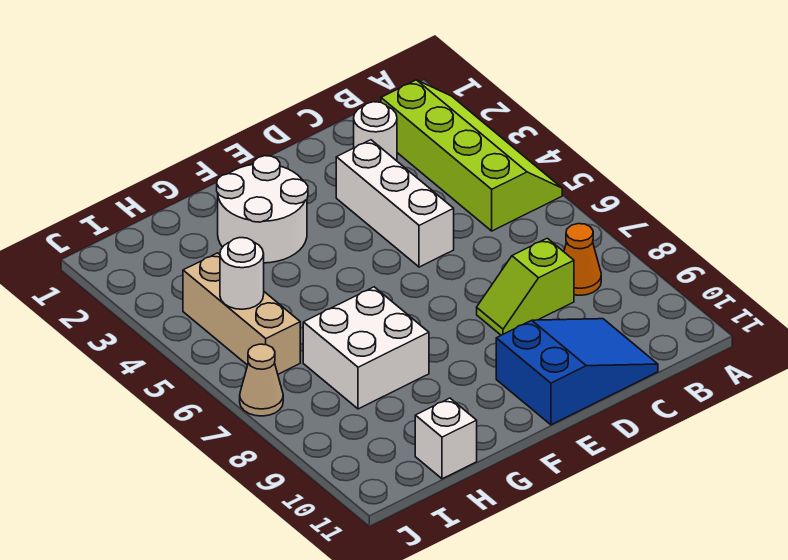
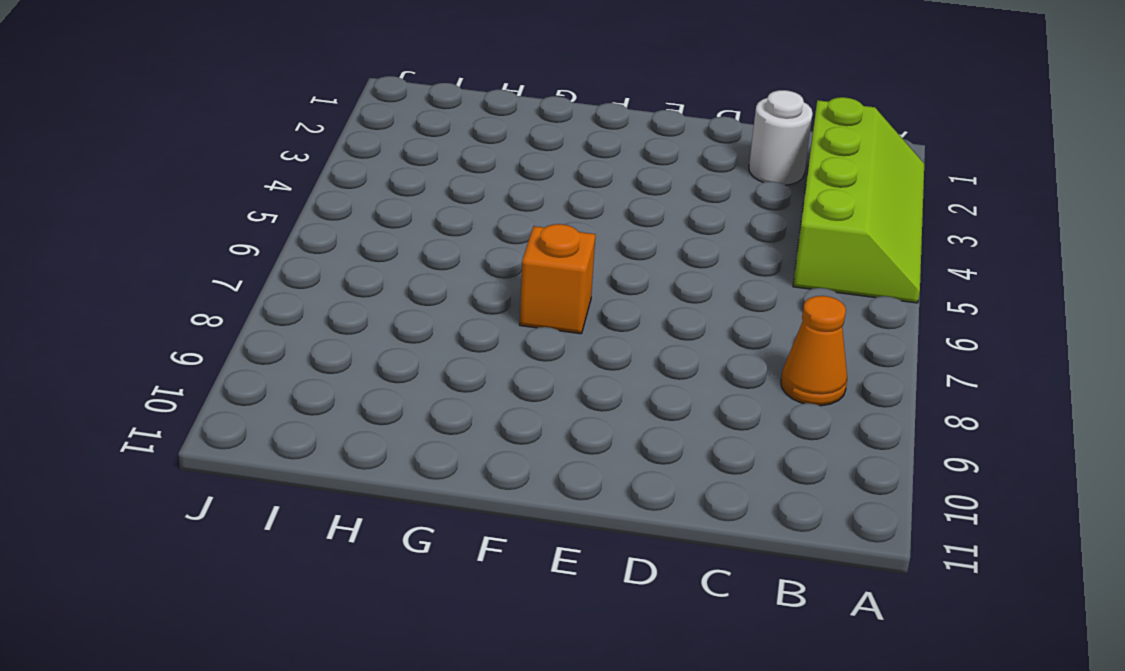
orange 1x1 brick [520,224,595,334] -> none
none -> lime 1x2 slope [477,238,574,335]
none -> blue 2x3 slope [496,319,658,425]
none -> white 1x3 brick [336,140,454,267]

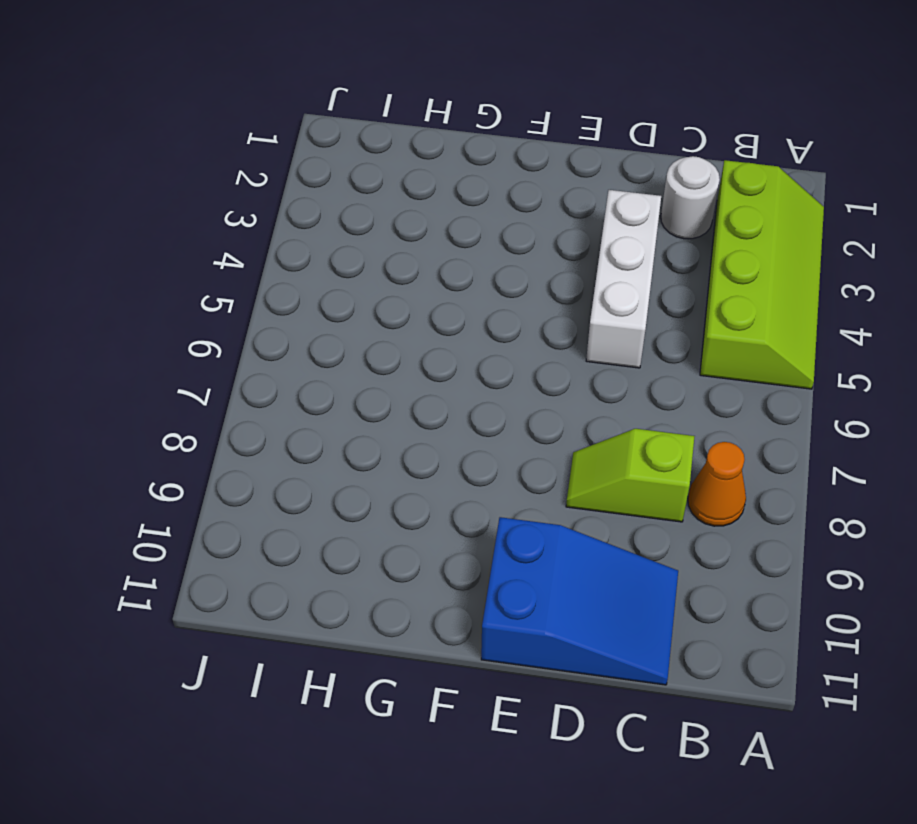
none -> white 2x2 round brick [217,156,308,263]
none -> white 2x2 brick [303,287,429,409]
none -> white 1x1 brick [415,398,477,479]

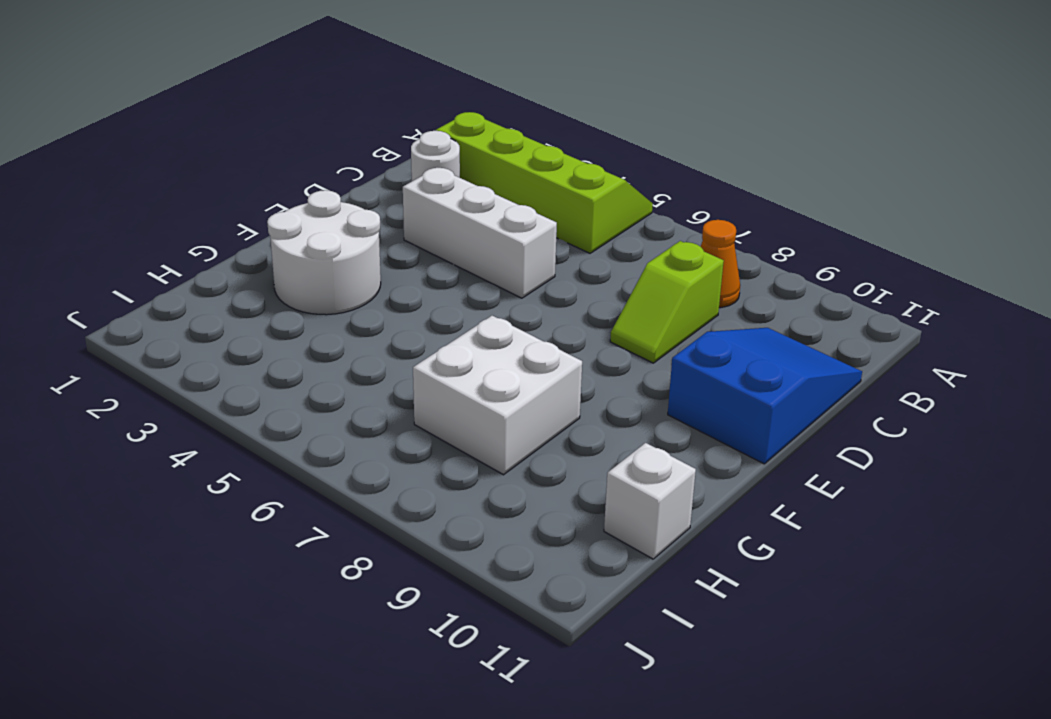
none -> tan 1x3 brick [183,253,300,374]
none -> tan 1x1 cone [240,344,283,416]
none -> white 1x1 round brick [220,238,264,309]

